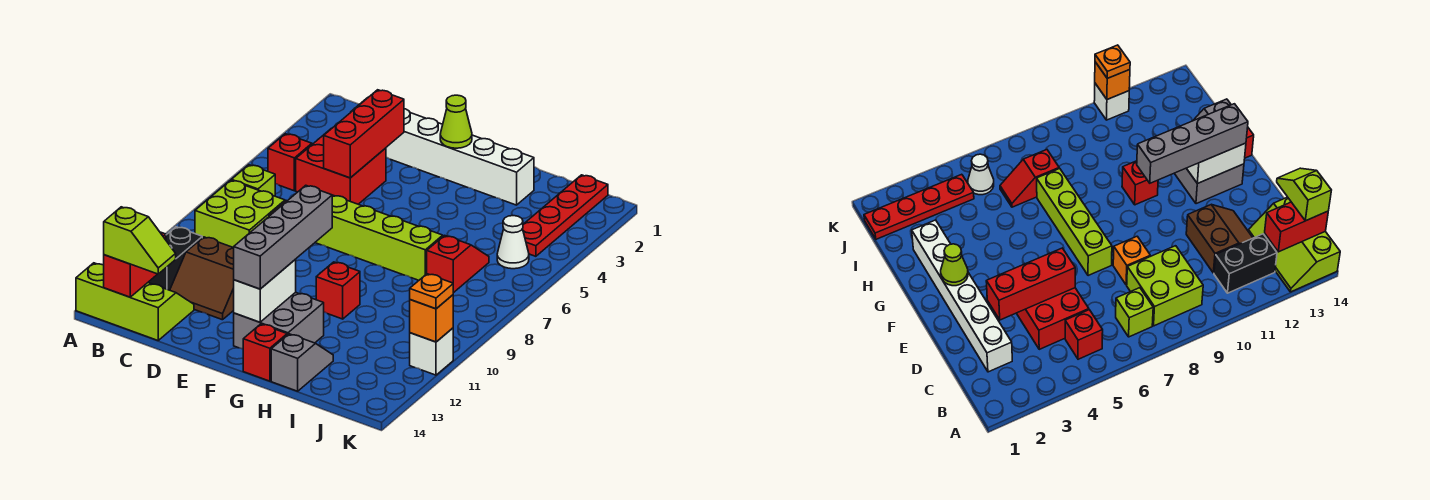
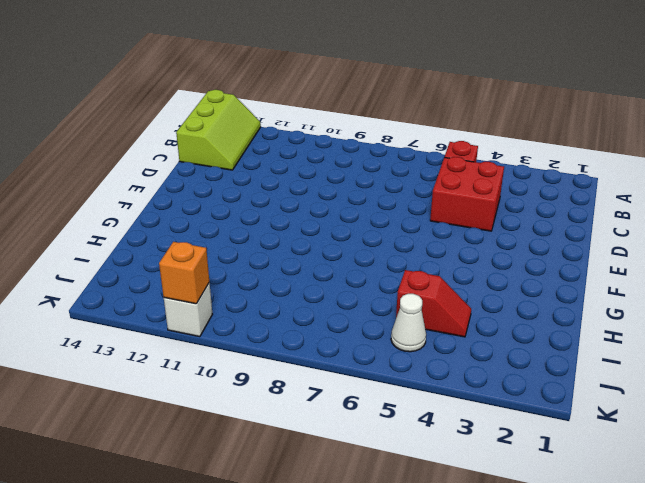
red 1x2 slope [396,270,471,337] -> red 1x2 slope moved to [427,235,489,293]
none -> lime 1x1 brick [232,165,275,196]
none -> lime 2x2 brick [195,180,285,248]
none -> black 1x2 brick [148,227,202,290]

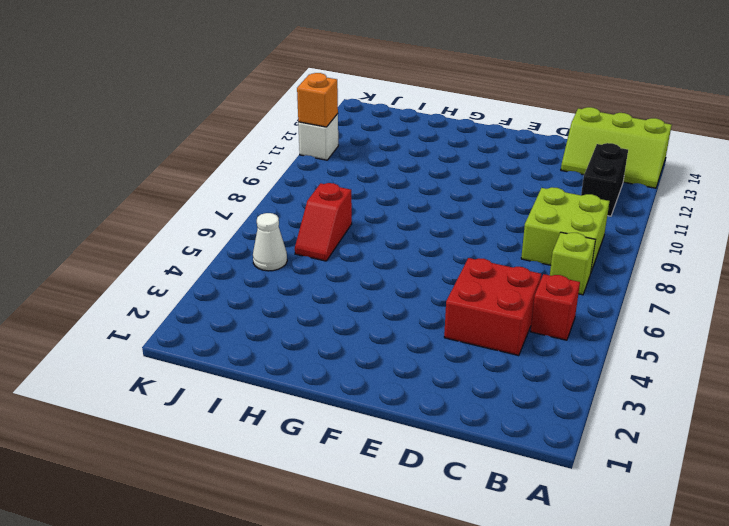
none -> white 1x6 brick [351,98,534,205]
none -> brown 2x2 slope [170,237,234,320]
none -> orange 1x1 brick [1113,236,1150,285]

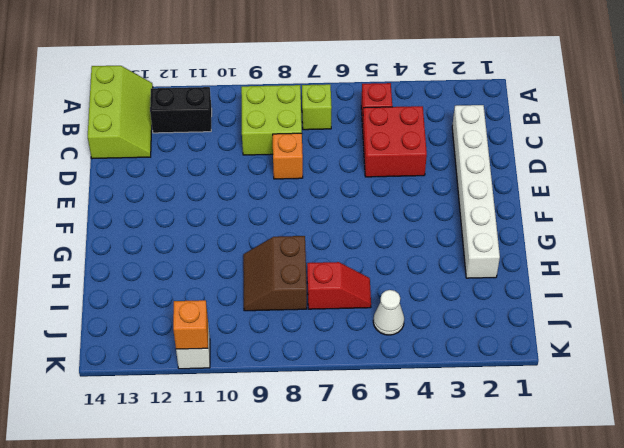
brown 2x2 slope [243,236,307,311] -> brown 2x2 slope moved to [170,237,234,320]
none -> lime 1x4 brick [315,195,443,280]
none -> grey 2x2 brick [234,292,324,349]
none -> red 1x1 brick [316,262,360,319]

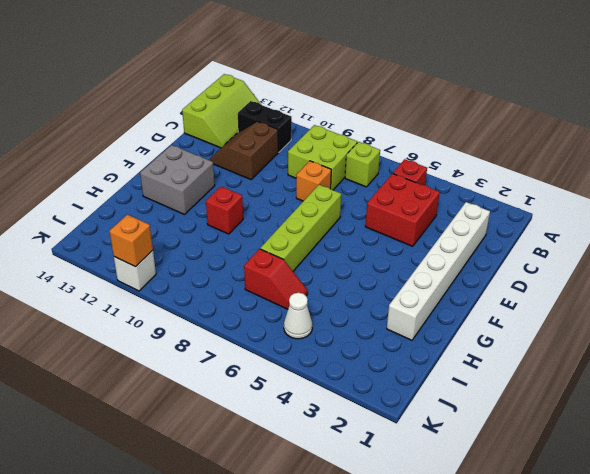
none -> red 1x1 brick [243,324,287,381]
none -> grey 1x2 slope [271,334,333,391]
none -> red 1x4 plate [522,175,608,256]

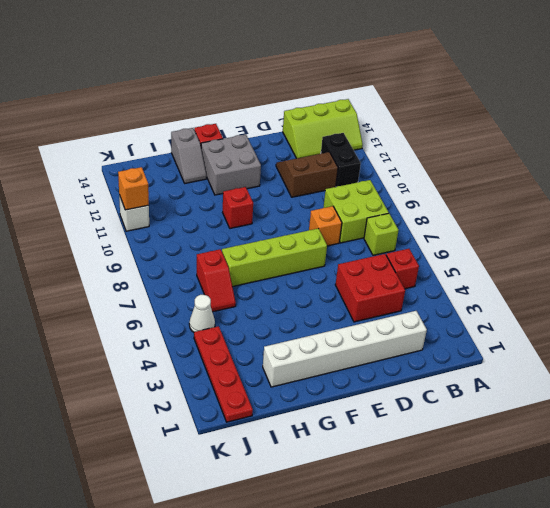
none -> red 1x2 brick [104,232,166,297]
none -> red 1x3 brick [324,90,404,178]
none -> lime 1x1 cone [440,95,472,148]

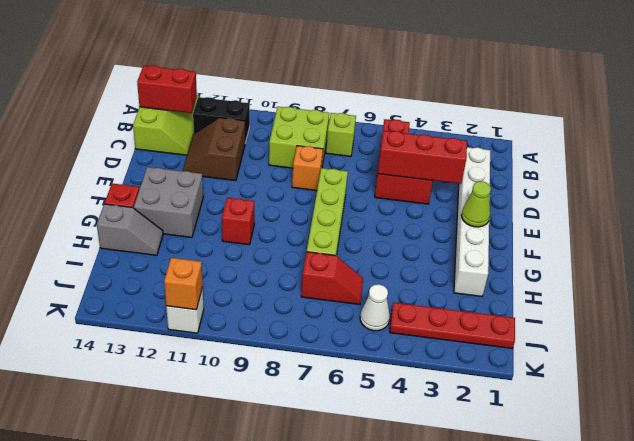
none -> white 1x2 brick [234,259,296,322]
none -> lime 1x2 slope [104,207,176,274]
none -> grey 1x4 brick [234,185,332,289]

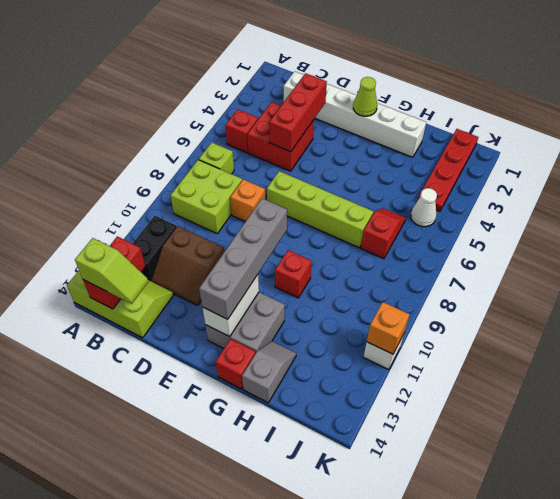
none -> orange 1x1 plate [410,274,453,309]

